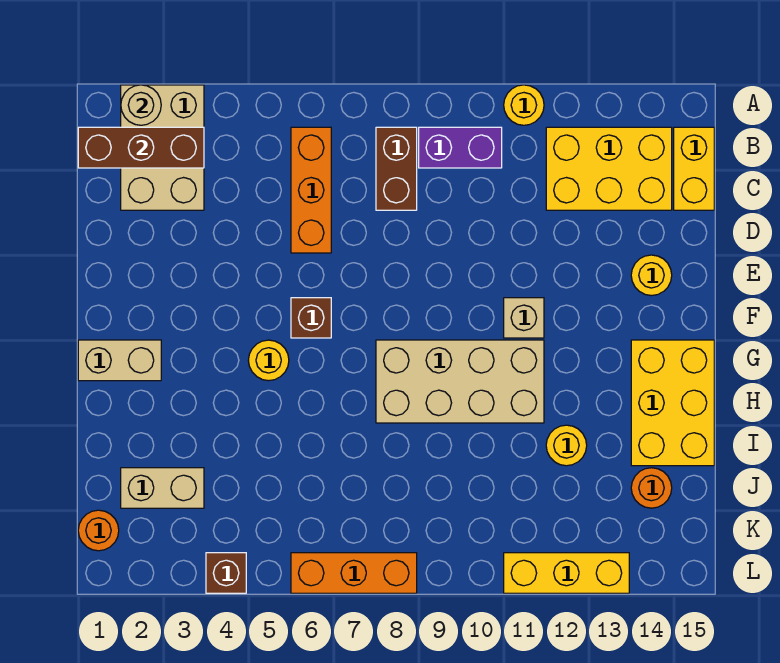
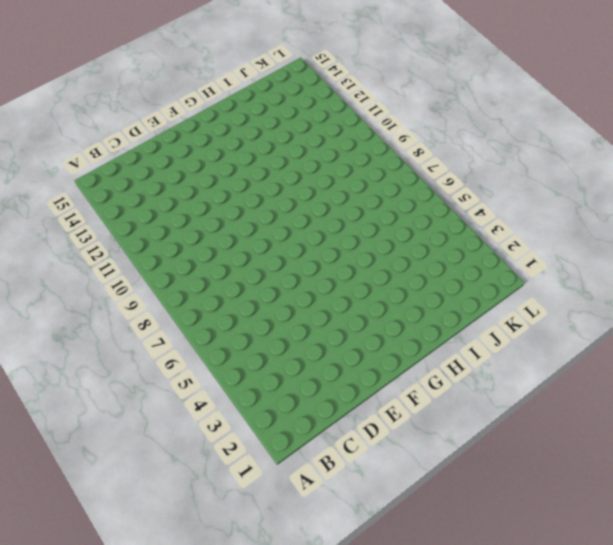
none -> tan 2x3 brick [121,85,204,210]
none -> yellow 1x1 round brick [504,85,544,125]
none -> orange 1x3 brick [291,127,331,253]

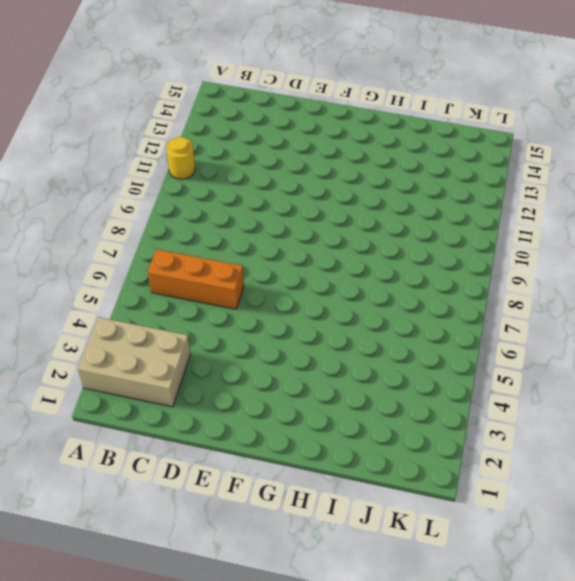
none -> brown 1x2 brick [376,127,417,210]
none -> purple 1x2 brick [419,127,502,168]
none -> yellow 2x3 brick [546,127,672,210]

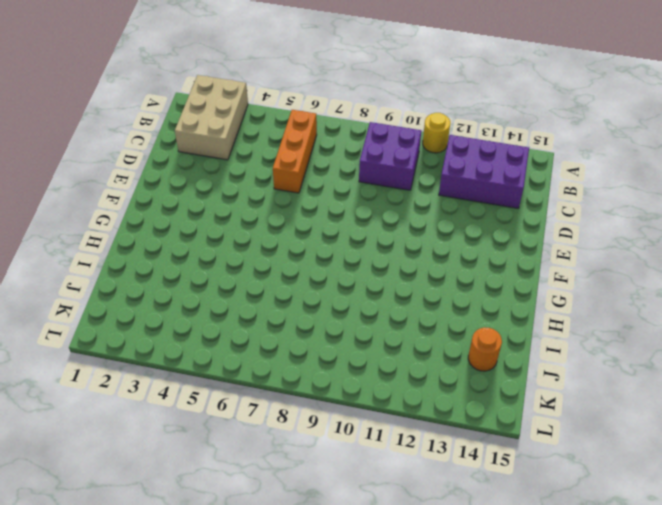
purple 2x2 brick [359,122,421,190] -> purple 1x2 brick [419,127,502,168]
purple 2x3 brick [439,135,529,208] -> yellow 2x3 brick [546,127,672,210]
none -> brown 1x2 brick [376,127,417,210]
none -> yellow 1x2 brick [674,127,714,210]
none -> yellow 1x1 round brick [631,255,672,296]

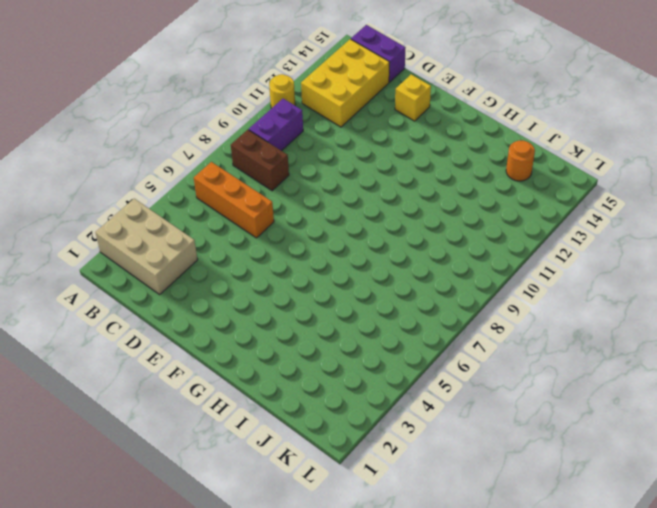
purple 1x2 brick [351,25,406,82] -> yellow 1x2 brick [674,127,714,210]
yellow 1x1 brick [395,74,431,121] -> yellow 1x1 round brick [631,255,672,296]
none -> brown 1x1 brick [291,298,331,338]
none -> tan 1x1 brick [504,298,544,338]
none -> tan 1x2 brick [78,340,161,381]

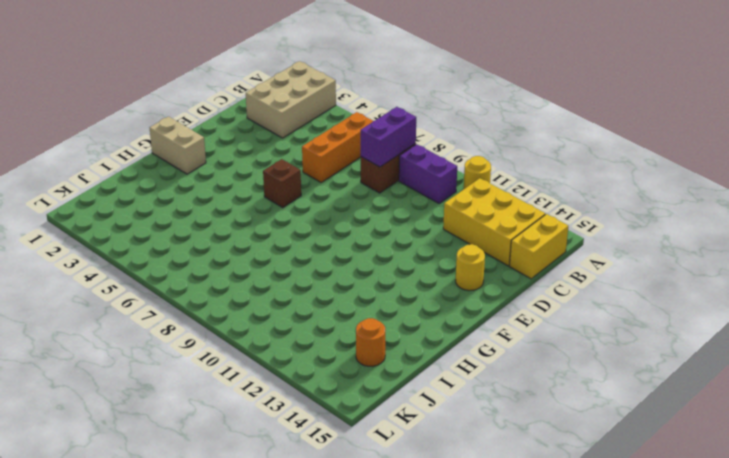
purple 1x2 brick [361,107,416,167] -> none
none -> tan 1x1 brick [504,298,544,338]
none -> yellow 1x1 round brick [248,340,289,381]
none -> tan 2x4 brick [376,340,544,423]

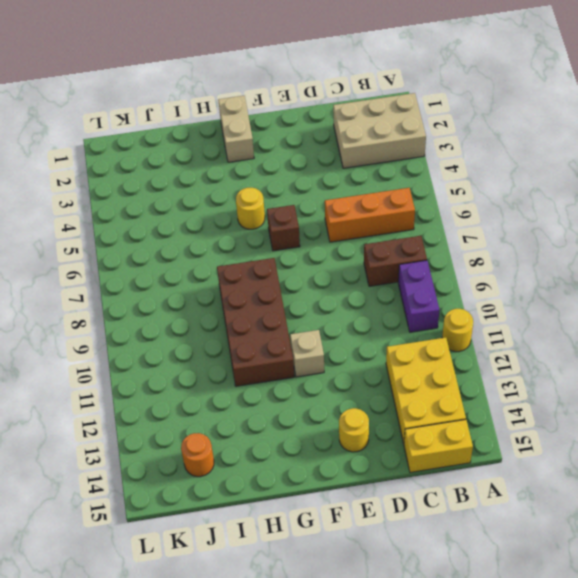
brown 2x4 brick [217,258,294,386] -> tan 2x4 brick [376,340,544,423]
none -> yellow 2x3 brick [631,340,714,466]
none -> yellow 1x1 round brick [546,425,587,466]
none -> tan 1x2 brick [121,468,204,508]

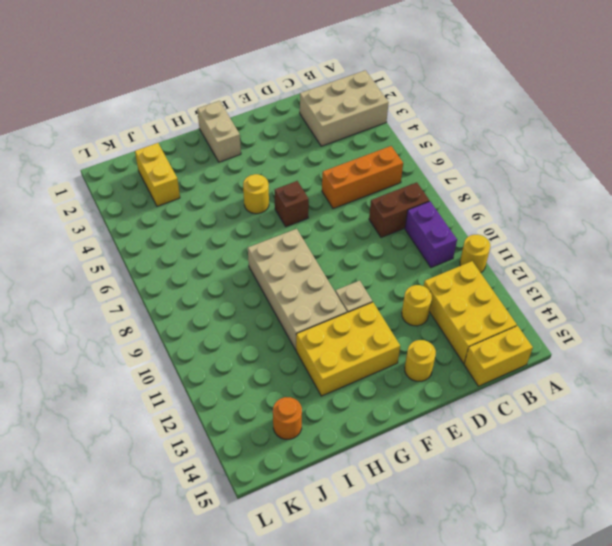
yellow 1x1 round brick [402,285,432,326] -> yellow 1x1 round brick moved to [546,425,587,466]
yellow 2x3 brick [296,302,400,396] -> yellow 2x3 brick moved to [631,340,714,466]
yellow 1x2 brick [135,143,180,206] -> tan 1x2 brick [121,468,204,508]
none -> orange 1x1 round brick [78,510,119,551]
none -> brown 1x1 brick [206,553,246,593]
none -> orange 1x3 brick [291,553,417,593]

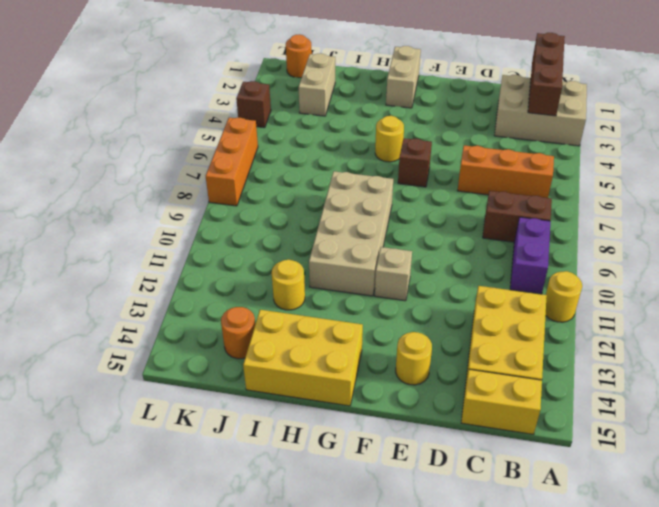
none -> yellow 1x3 brick [504,553,629,593]
none -> tan 1x1 round brick [121,85,161,125]

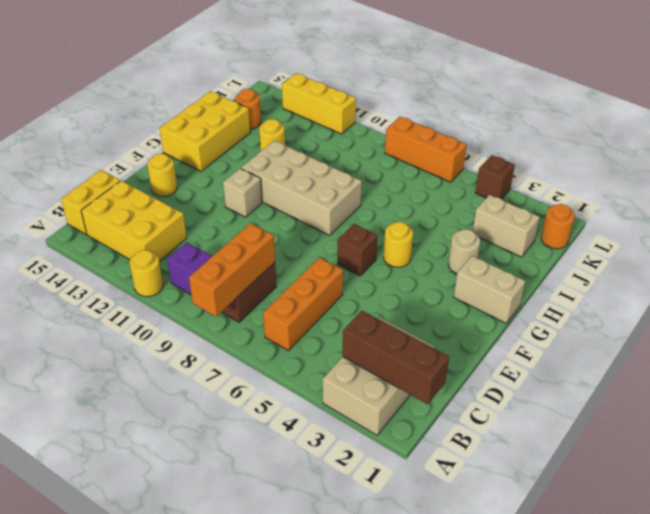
orange 1x3 brick [189,223,275,317] -> none
tan 1x1 round brick [448,229,480,274] -> tan 1x1 round brick moved to [121,85,161,125]

